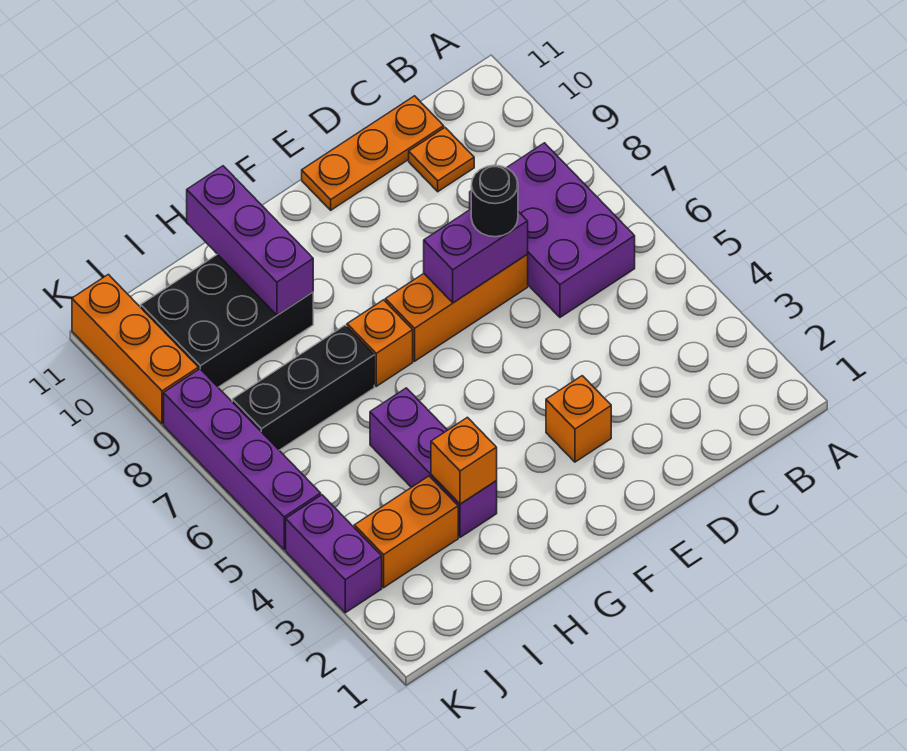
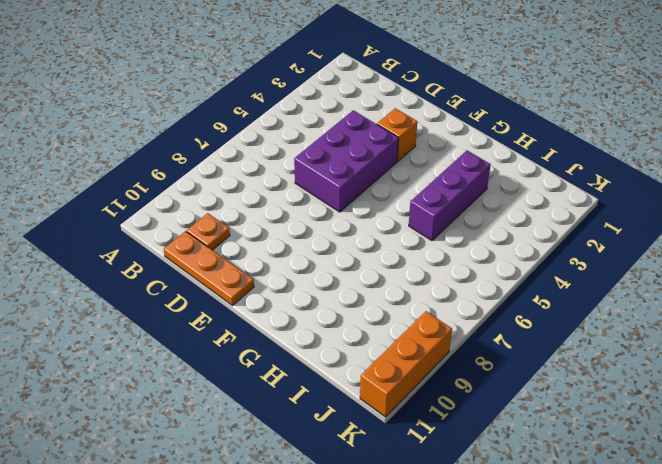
purple 2x3 brick [294,110,399,212] -> purple 2x3 brick moved to [470,143,635,317]
none -> orange 1x3 brick [385,255,528,361]
none -> orange 1x1 brick [347,300,413,386]
none -> black 1x3 brick [232,325,374,450]

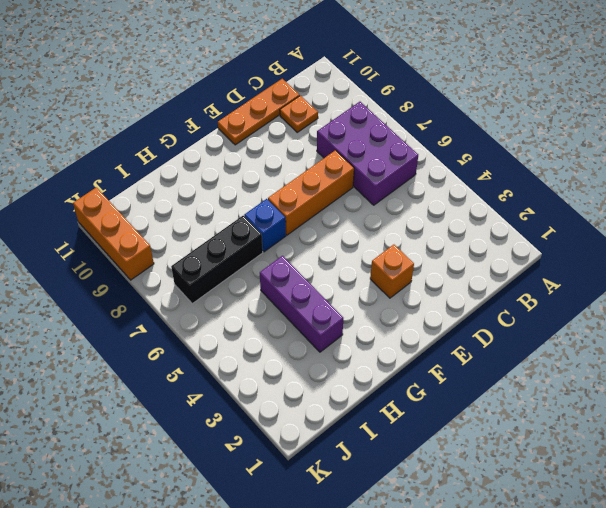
blue 1x1 brick [244,199,286,252] -> orange 1x1 brick [347,300,413,386]
none -> black 2x3 brick [141,254,313,387]
none -> orange 1x2 brick [354,476,458,588]
none -> purple 1x2 brick [286,495,382,613]

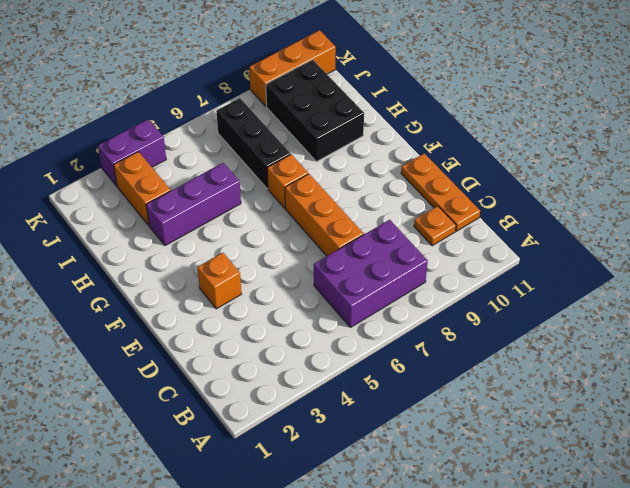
none -> purple 1x4 brick [164,369,321,550]
none -> purple 1x2 brick [424,209,528,303]
none -> orange 1x1 brick [431,417,497,504]

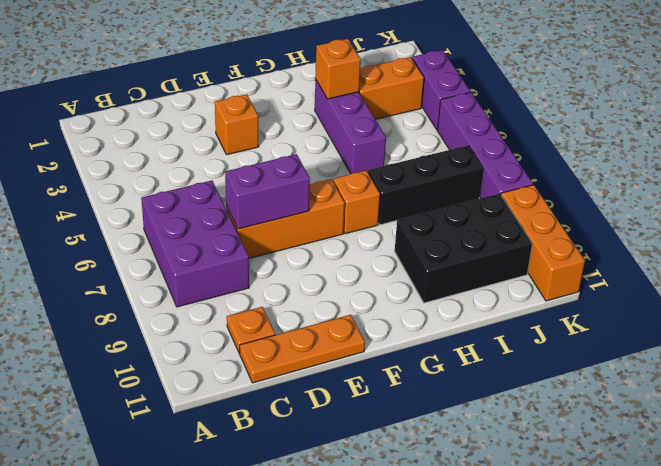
none -> purple 1x3 brick [187,166,313,315]
none -> black 1x1 round brick [471,165,518,237]

